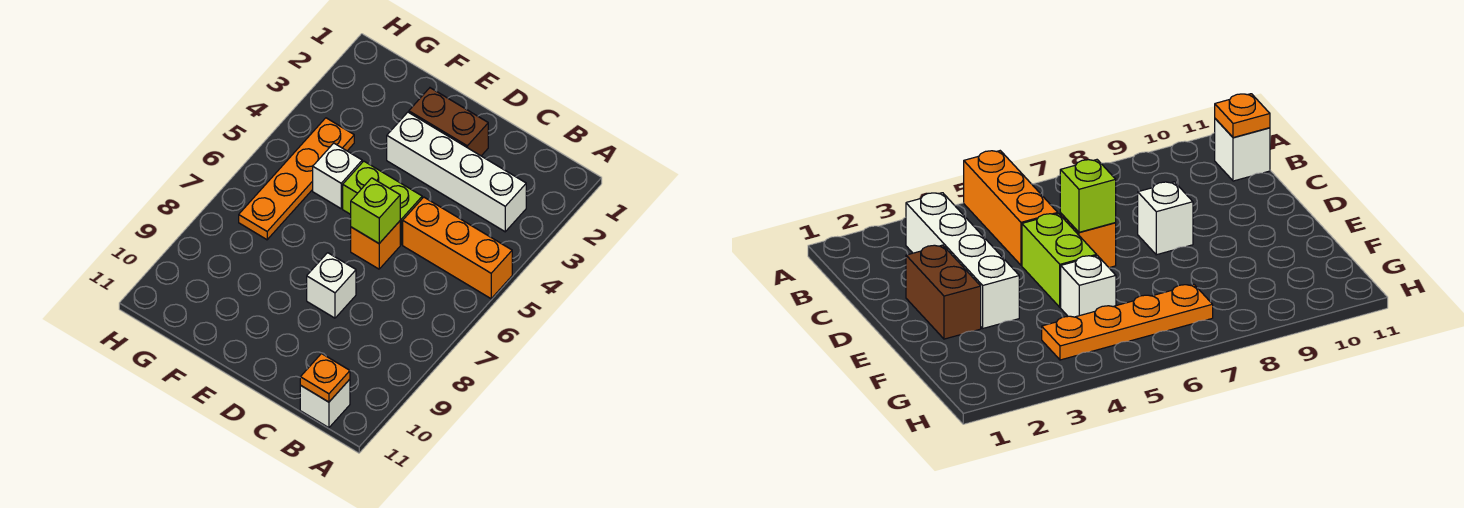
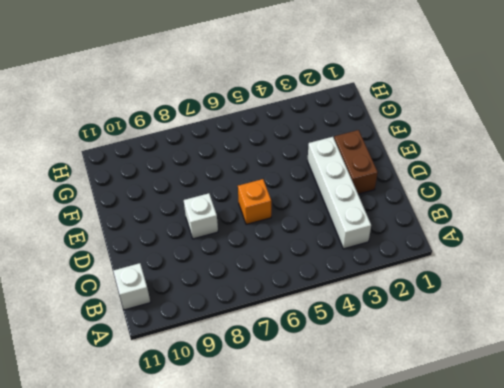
none -> orange 1x3 brick [403,197,512,299]
none -> lime 1x2 brick [343,161,422,245]

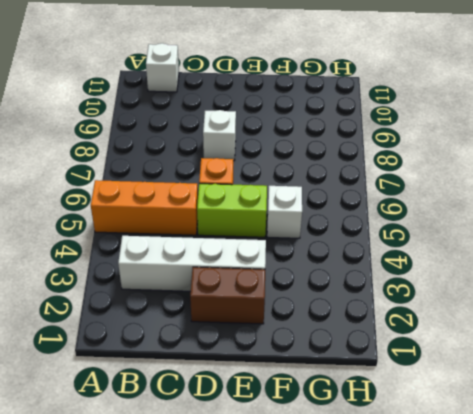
none -> orange 1x4 plate [239,118,354,240]
none -> orange 1x1 plate [300,354,350,402]

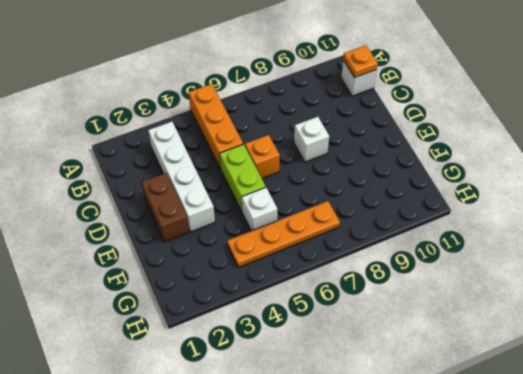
none -> lime 1x1 brick [351,178,400,243]

